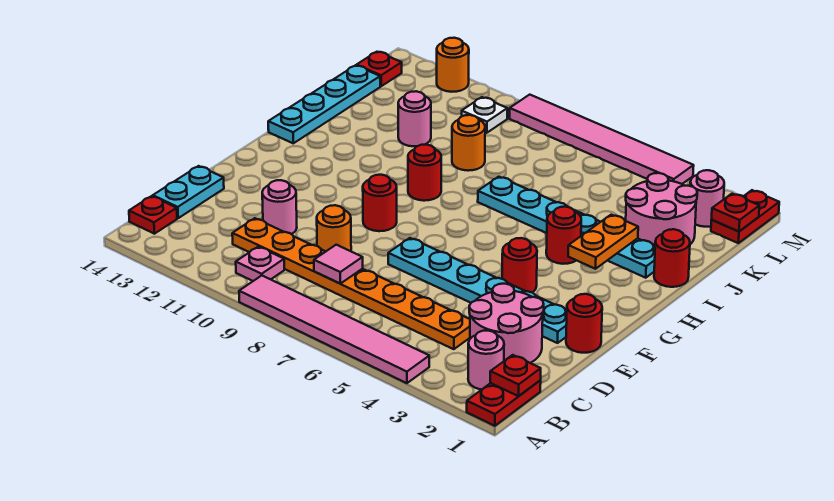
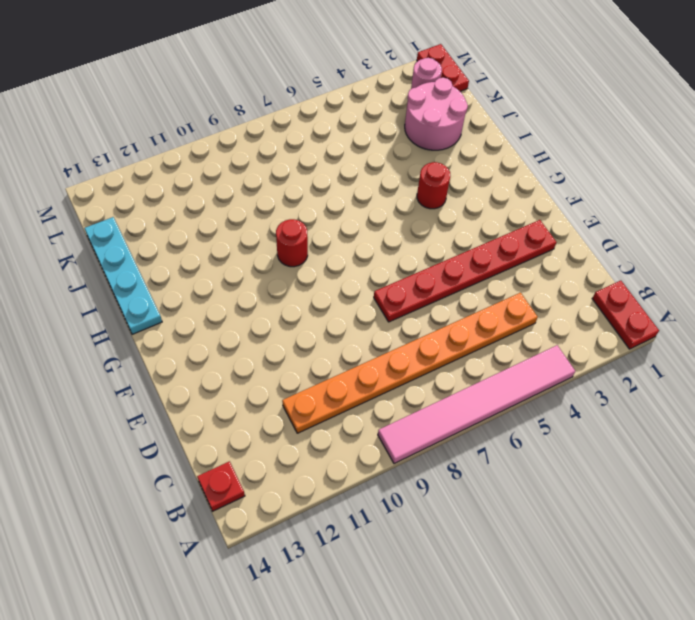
red 1x6 plate [374,220,556,322] -> cyan 1x6 plate [388,238,567,343]
none -> pink 1x1 round brick [468,331,504,390]
none -> pink 1x1 plate [236,247,284,281]
none -> pink 2x2 round brick [469,284,544,363]
none -> cyan 1x2 plate [153,166,224,218]

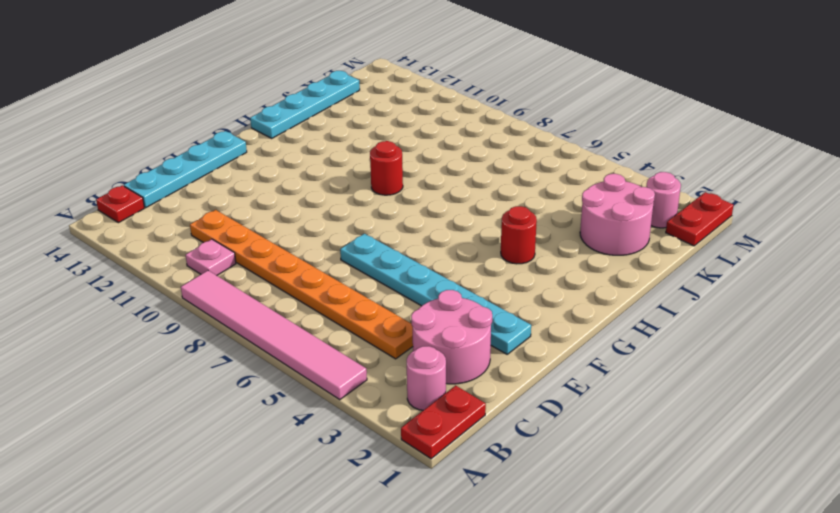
cyan 1x4 plate [124,131,247,207] -> cyan 1x2 plate [153,166,224,218]
none -> orange 1x1 round brick [317,205,351,251]
none -> pink 1x1 round brick [262,180,297,234]
none -> red 1x1 round brick [566,294,602,353]
none -> red 1x1 round brick [502,238,537,293]

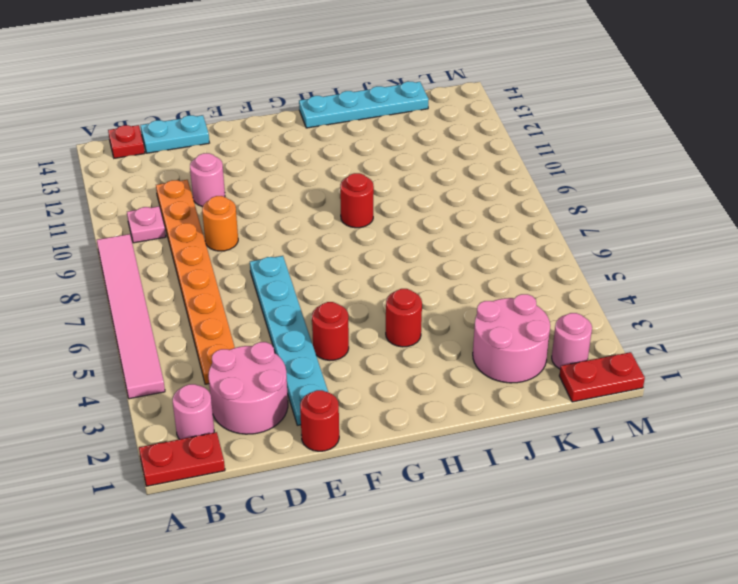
none -> red 1x1 round brick [363,175,397,231]
none -> red 1x1 round brick [654,229,690,287]
none -> cyan 1x6 plate [478,177,655,278]
none -> orange 1x1 round brick [452,115,485,171]

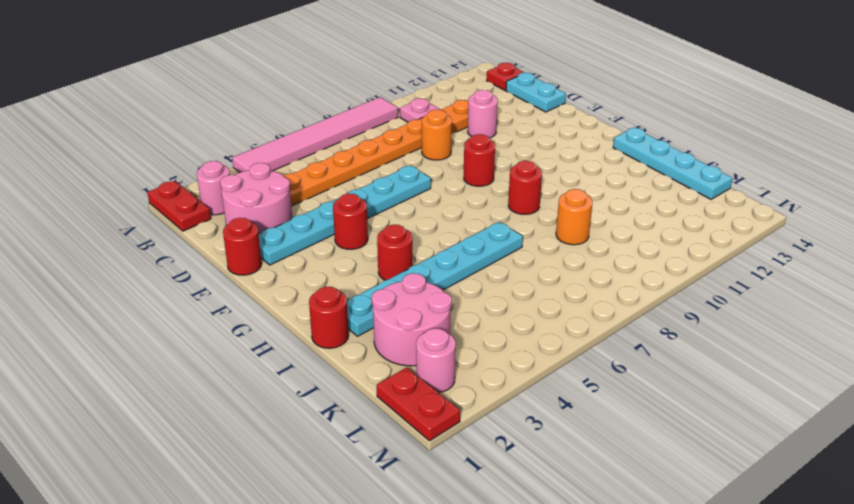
none -> pink 1x1 round brick [398,91,431,146]
none -> white 1x1 plate [462,97,507,133]
none -> red 1x1 plate [356,52,402,86]
none -> pink 1x6 tile [510,95,694,184]

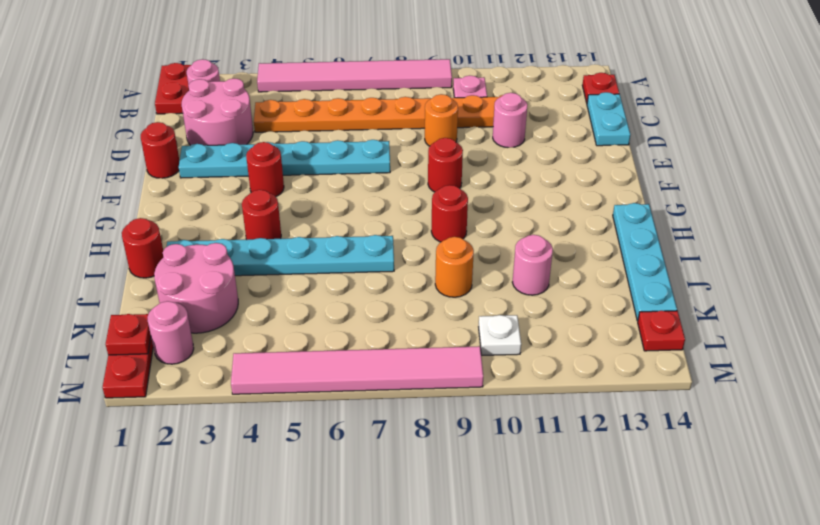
none -> orange 1x1 round brick [437,38,469,92]
none -> red 1x1 plate [490,355,541,396]
none -> pink 1x1 tile [314,245,363,284]
none -> orange 1x2 plate [568,215,638,269]

